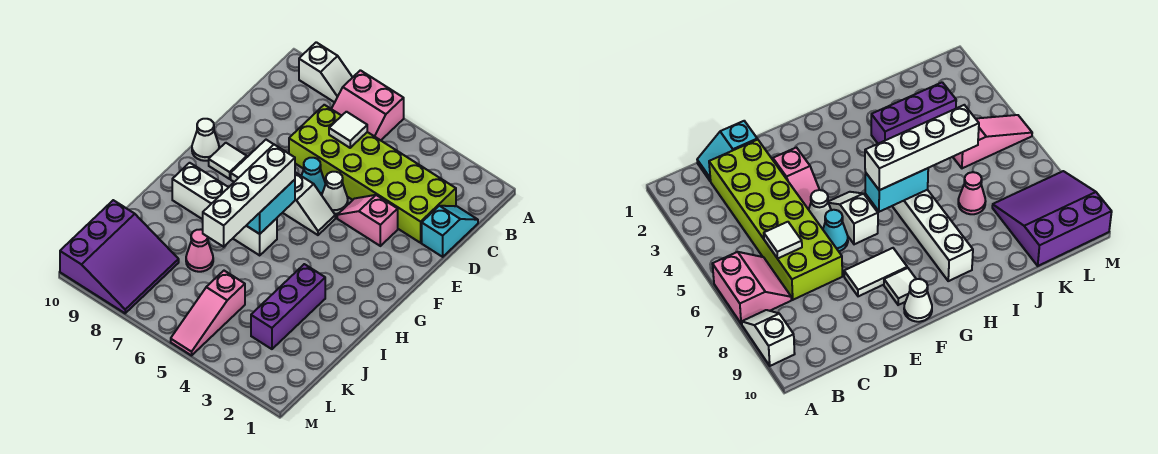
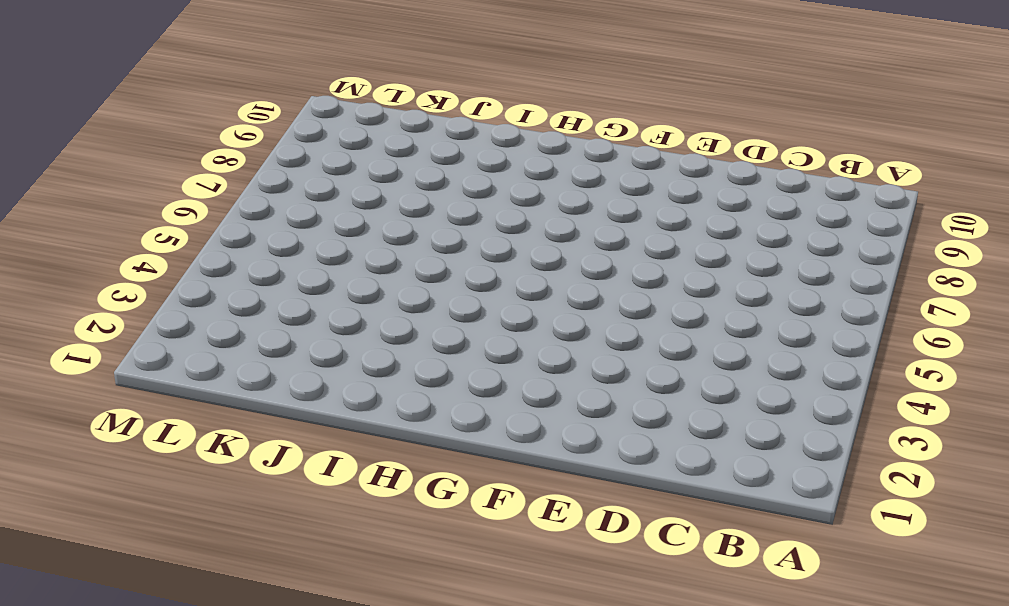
none -> pink 2x2 slope [332,70,404,140]
none -> white 1x2 slope [299,42,353,102]
none -> cyan 1x2 slope [422,206,478,257]

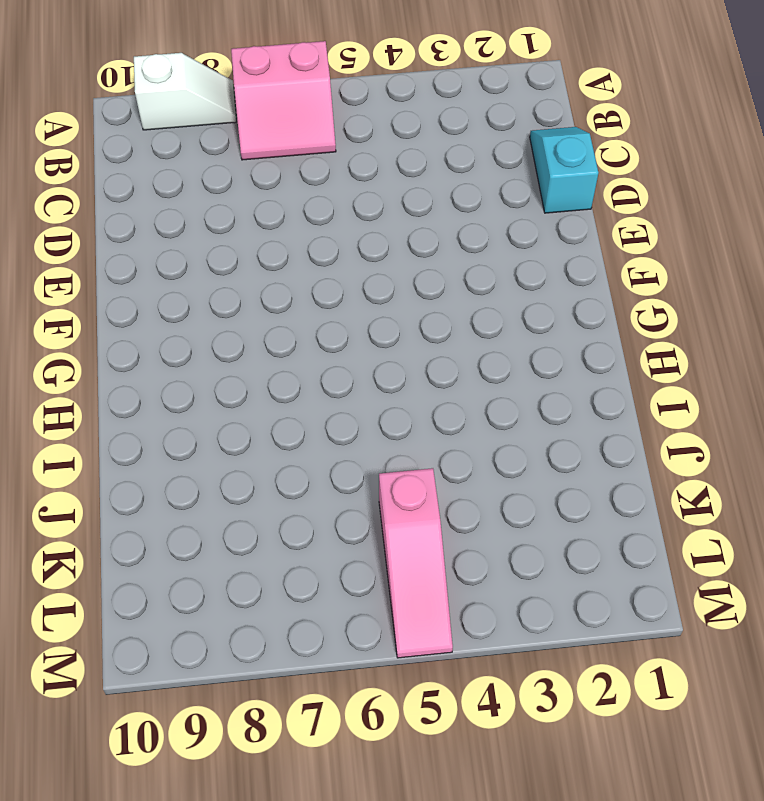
none -> lime 2x6 brick [289,105,456,243]
none -> pink 1x2 slope [337,195,398,246]
none -> white 1x1 cone [322,172,348,214]

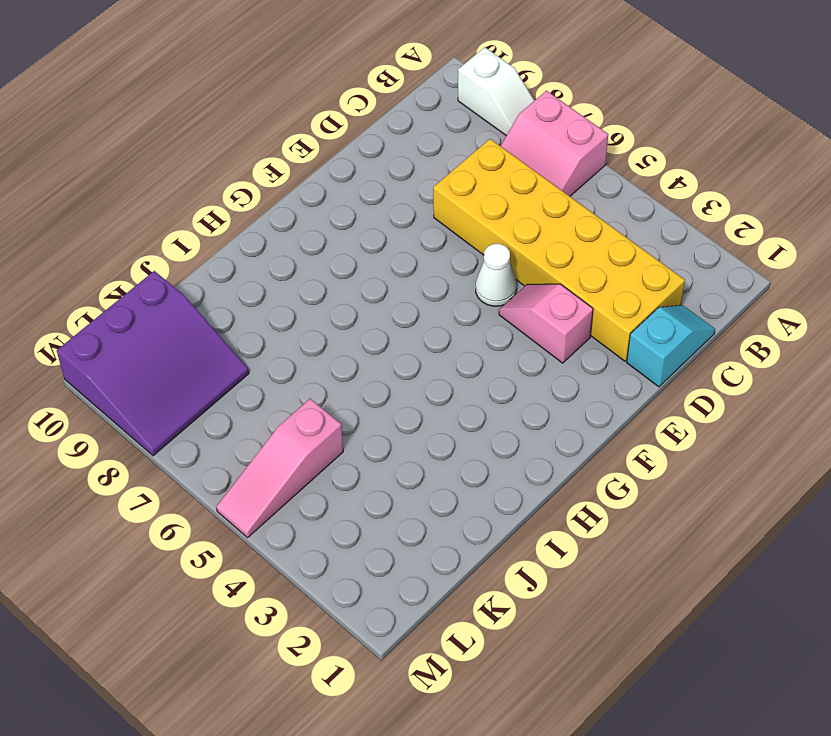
yellow 2x6 brick [433,139,685,361] -> lime 2x6 brick [289,105,456,243]
none -> cyan 1x1 cone [302,158,325,195]
none -> white 1x2 tile [231,140,274,182]
none -> white 1x2 slope [283,172,335,235]

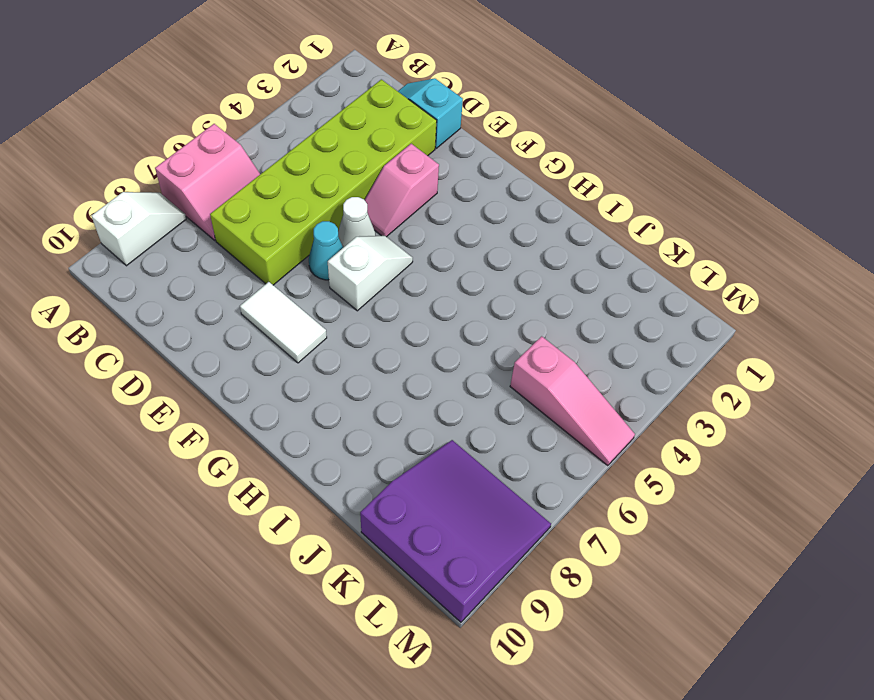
none -> white 1x1 tile [209,143,247,179]
none -> white 1x1 cone [192,119,219,161]
none -> white 1x4 brick [172,163,277,255]

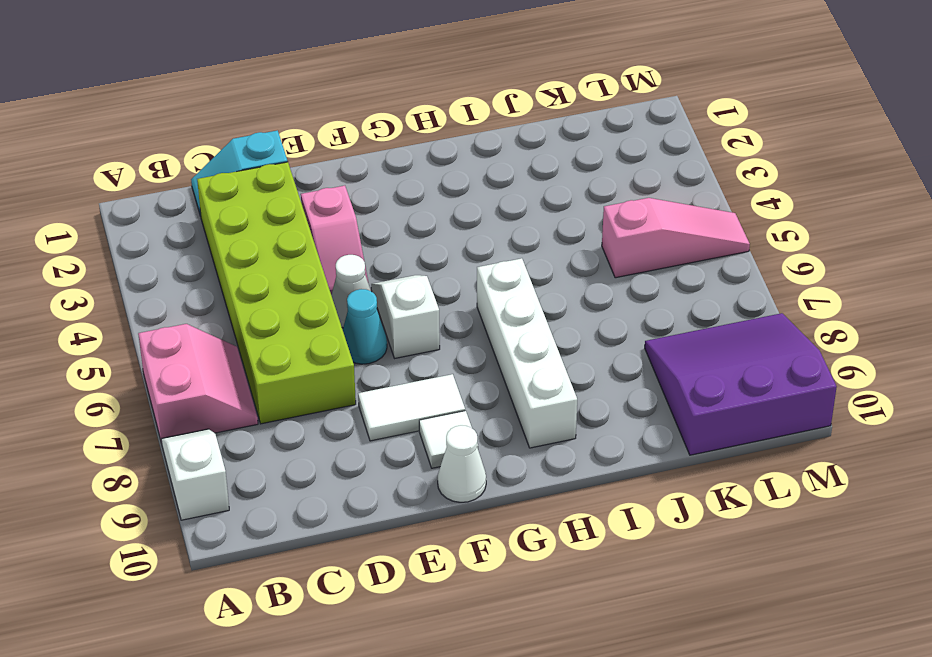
none -> purple 1x3 brick [251,264,325,349]
none -> pink 1x1 cone [186,229,213,272]
none -> white 1x1 tile [329,112,367,148]

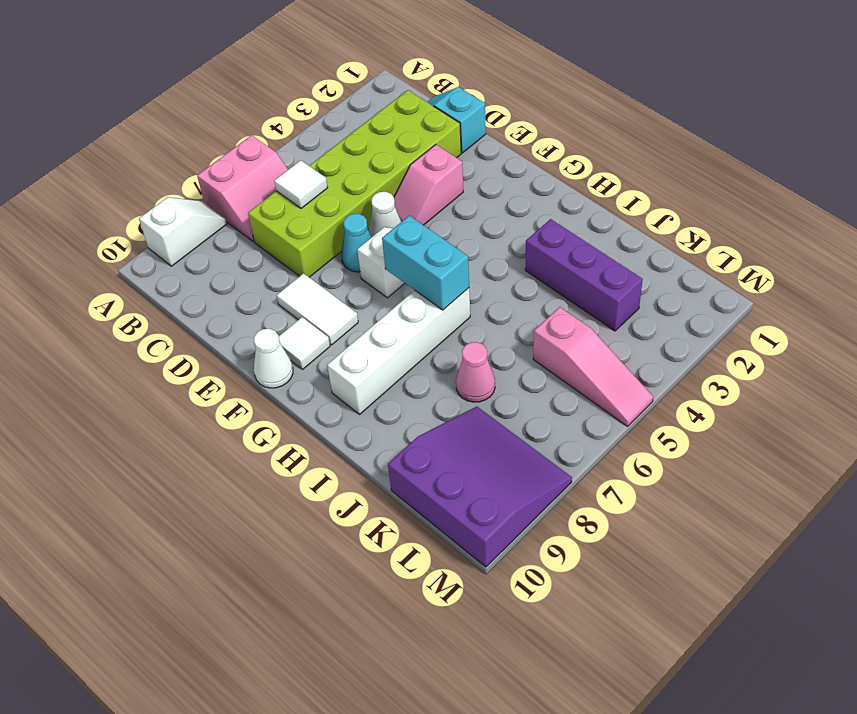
none -> white 1x4 brick [203,145,295,247]

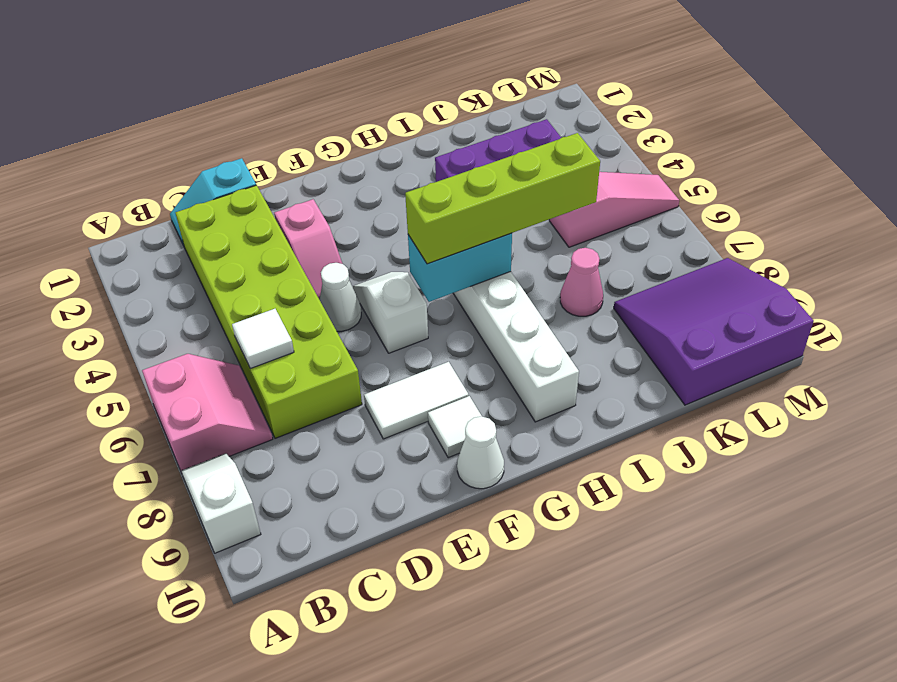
lime 1x4 brick [405,133,600,264] -> white 1x4 brick [203,145,295,247]
none -> cyan 1x1 cone [302,158,325,195]

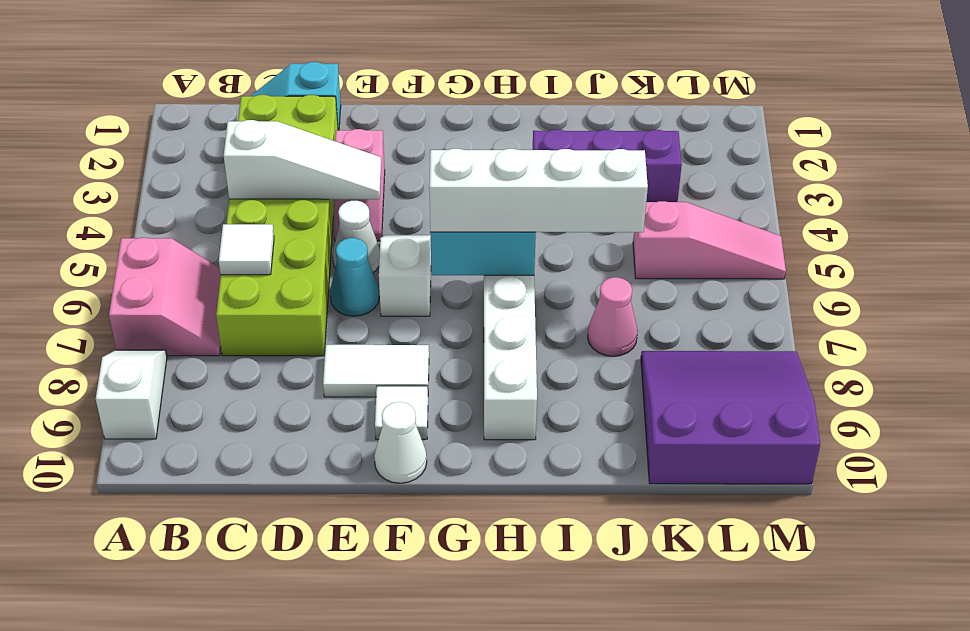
white 1x3 slope [224,120,381,199] -> none

